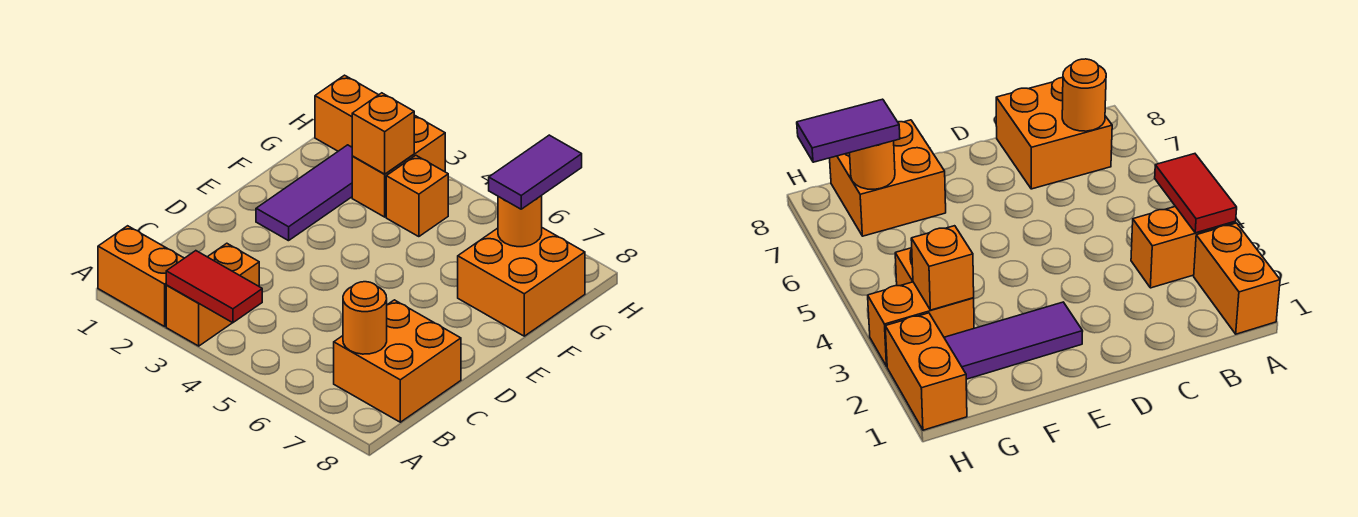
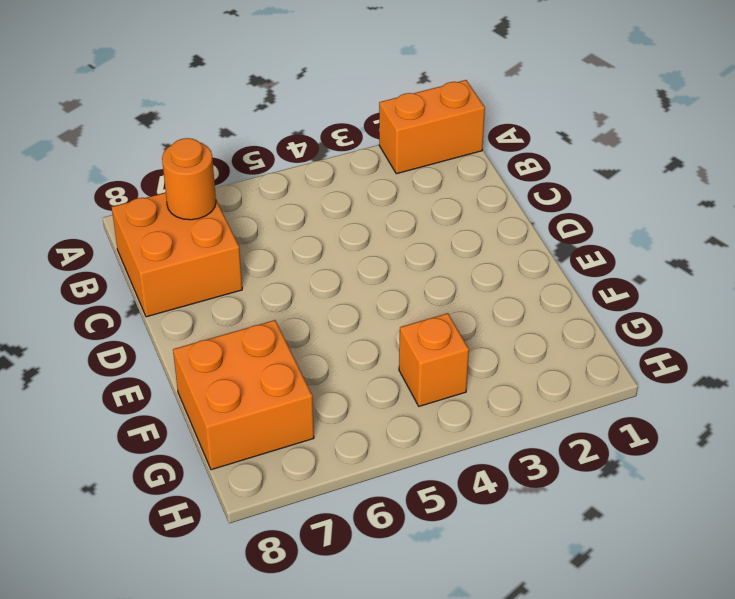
none -> orange 1x2 brick [166,243,259,346]
none -> purple 1x3 tile [256,145,352,241]
none -> orange 1x2 brick [352,115,445,217]

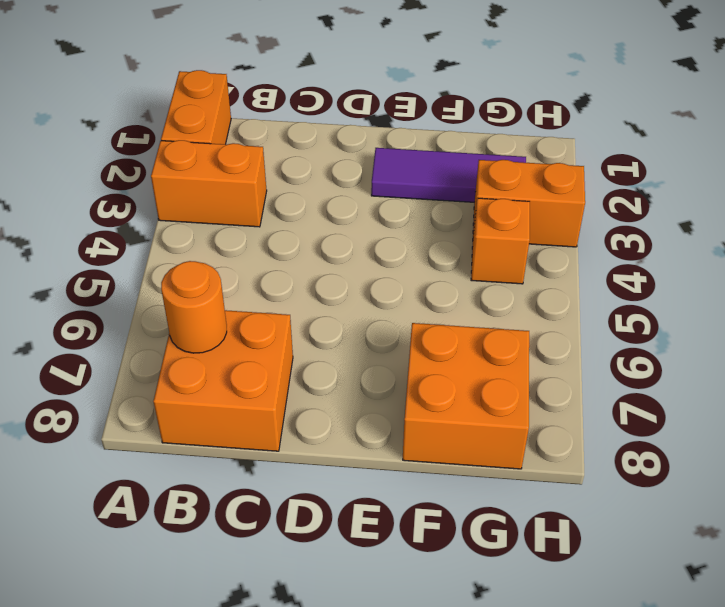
none -> orange 1x2 brick [315,75,378,151]
none -> red 1x2 tile [166,251,262,323]
none -> orange 1x1 brick [352,93,414,174]

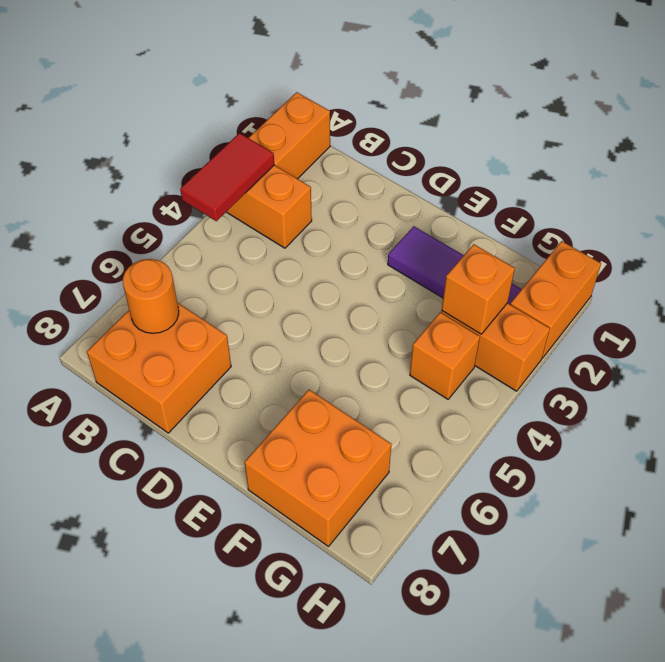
none -> orange 1x1 round brick [498,196,542,247]
none -> purple 1x2 tile [489,135,582,209]

